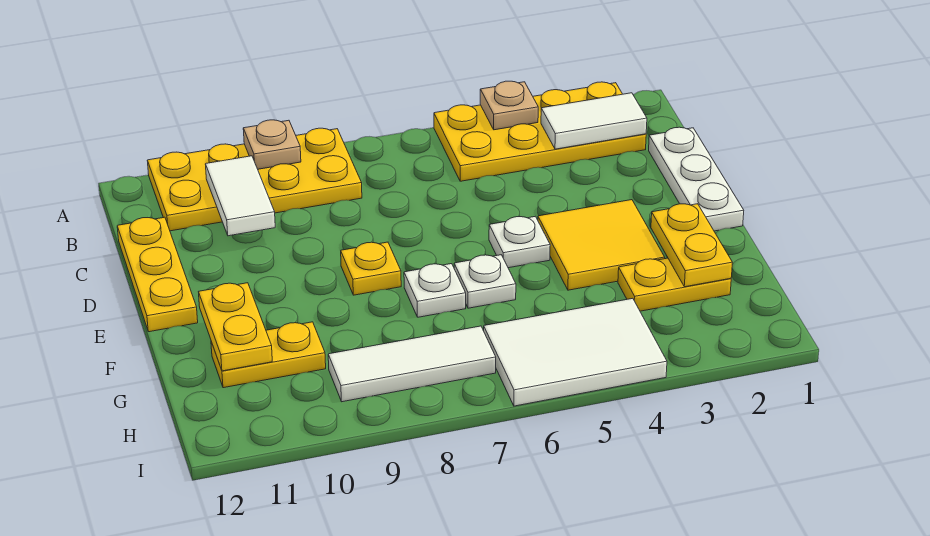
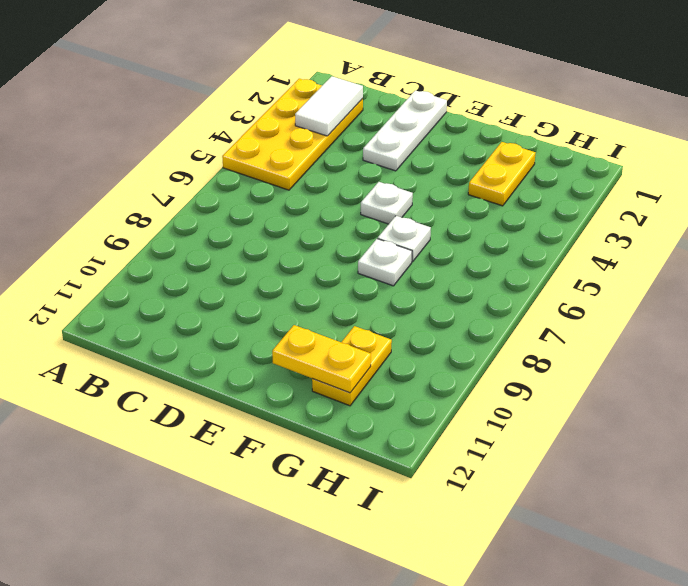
white 1x3 plate [363,90,447,171] -> white 1x3 plate turned to [649,127,744,231]
none -> yellow 2x4 plate [147,128,362,231]
none -> yellow 1x3 plate [117,217,198,332]
none -> yellow 2x2 tile [538,200,665,290]

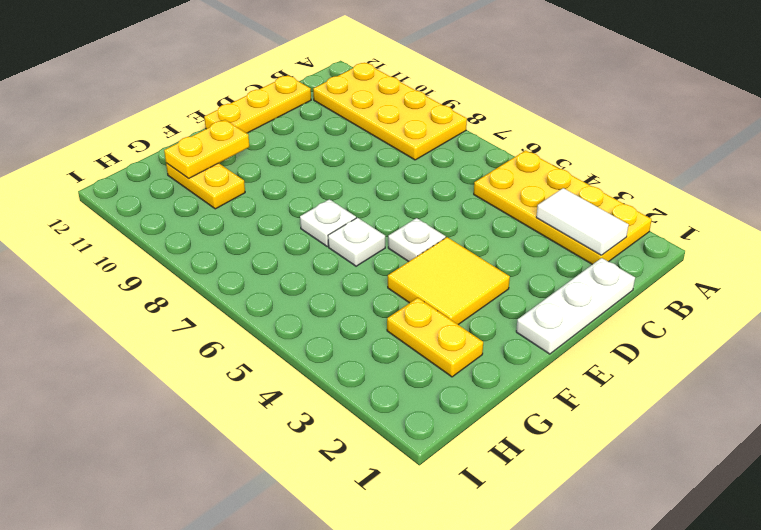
none -> yellow 1x1 plate [341,242,401,295]
none -> white 2x3 tile [484,298,667,406]
none -> white 1x3 tile [328,326,496,402]

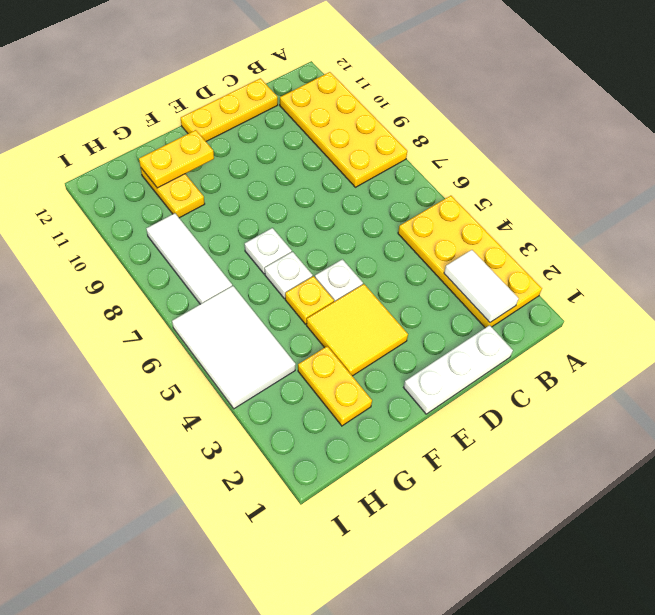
yellow 1x1 plate [285,276,334,324] -> yellow 1x1 plate moved to [341,242,401,295]
none -> tan 1x1 plate [480,81,538,130]
none -> tan 1x1 plate [243,120,301,169]
none -> white 1x2 tile [206,156,275,236]

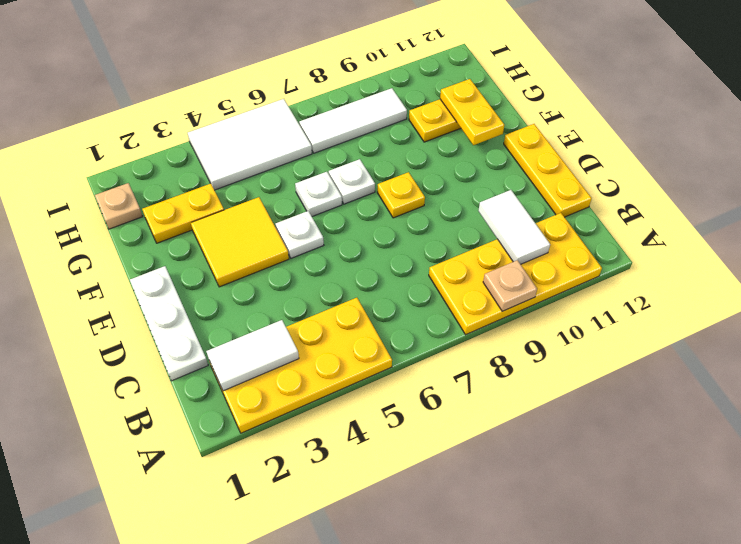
tan 1x1 plate [95,183,143,229] -> tan 1x1 plate moved to [480,81,538,130]
none -> yellow 1x2 plate [651,204,732,287]

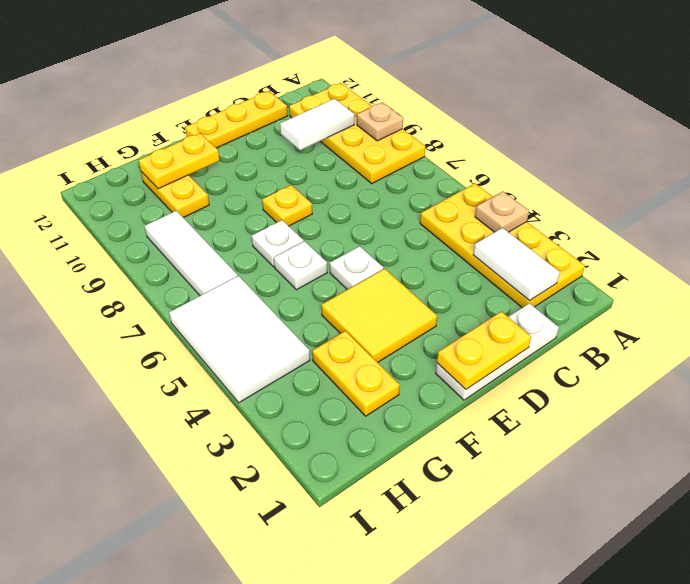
yellow 1x2 plate [437,311,531,389] -> yellow 1x2 plate moved to [651,204,732,287]

